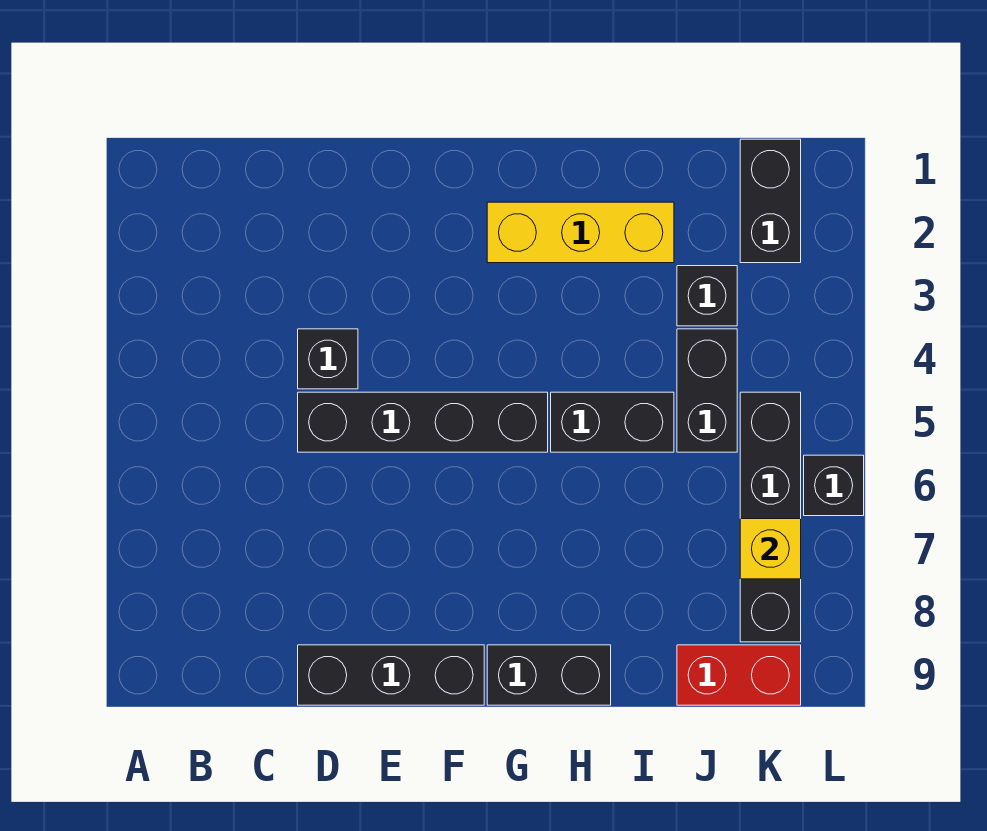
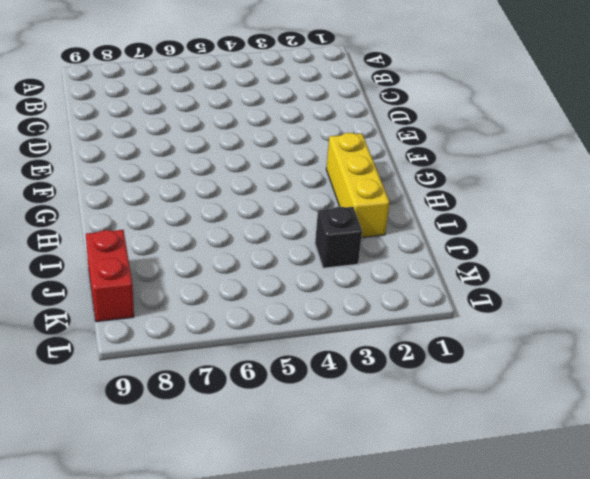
none -> black 1x1 brick [298,329,358,389]
none -> black 1x4 brick [298,392,548,452]
none -> black 1x3 brick [298,645,484,705]

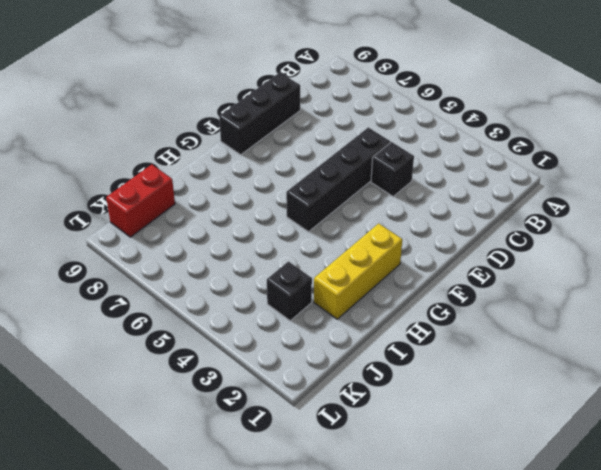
none -> black 1x2 brick [487,645,611,705]
none -> black 1x2 brick [551,392,674,452]
none -> black 1x2 brick [677,329,737,452]

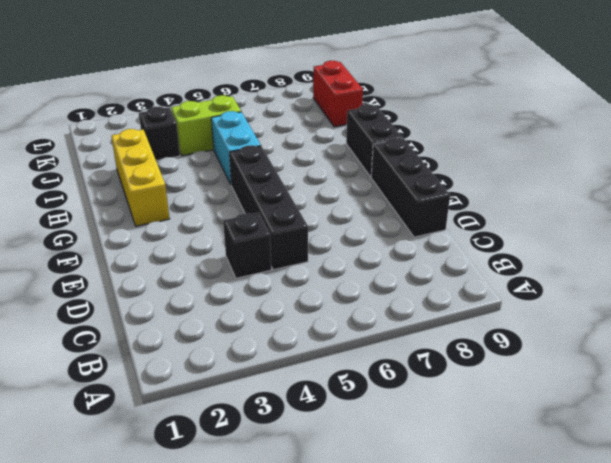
cyan 1x2 brick [211,111,261,184] -> black 1x2 brick [551,392,674,452]
lime 1x2 brick [171,95,241,156] -> black 1x2 brick [677,329,737,452]
none -> black 1x2 brick [740,139,801,263]
none -> black 1x4 brick [740,392,801,642]
none -> black 1x1 brick [804,455,864,516]

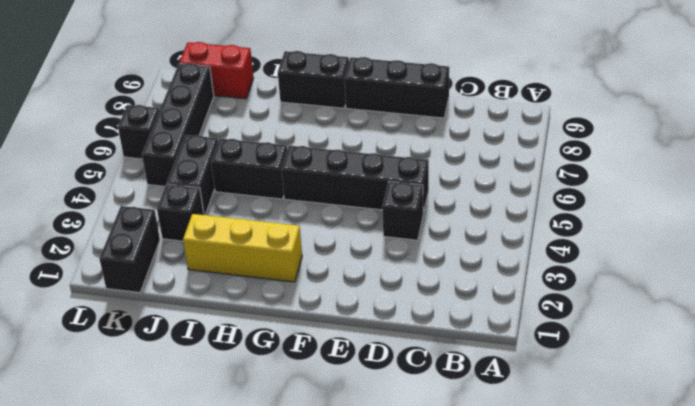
none -> yellow 1x1 brick [740,519,801,579]

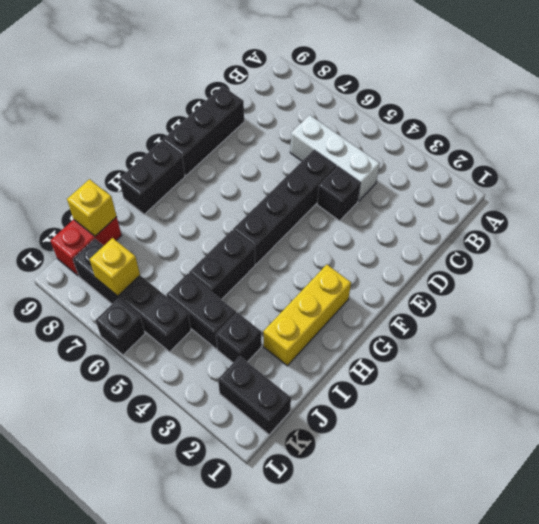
white 1x3 brick [290,115,380,201] -> none
yellow 1x1 brick [67,179,117,236] -> none

